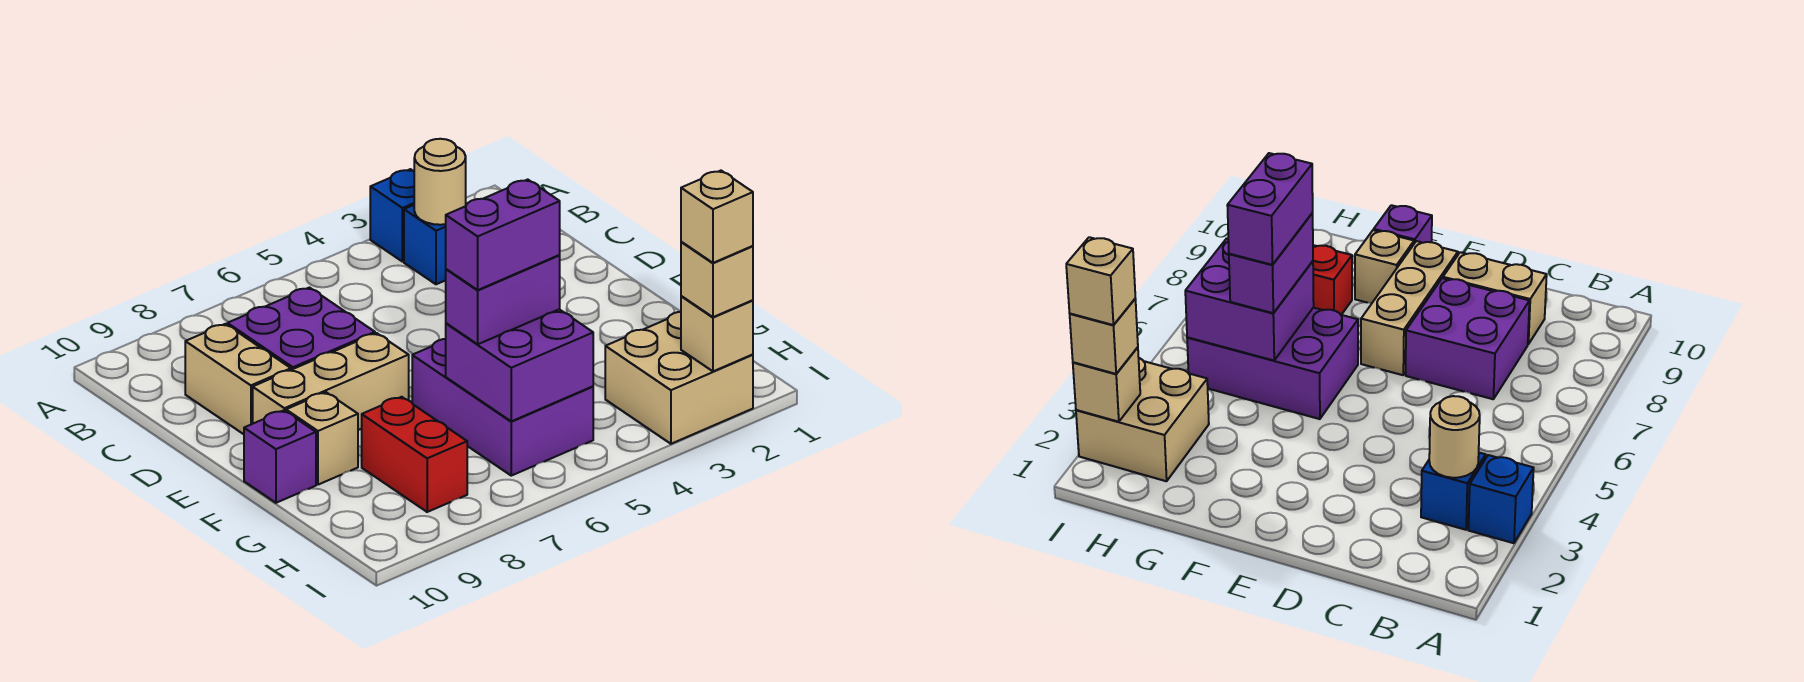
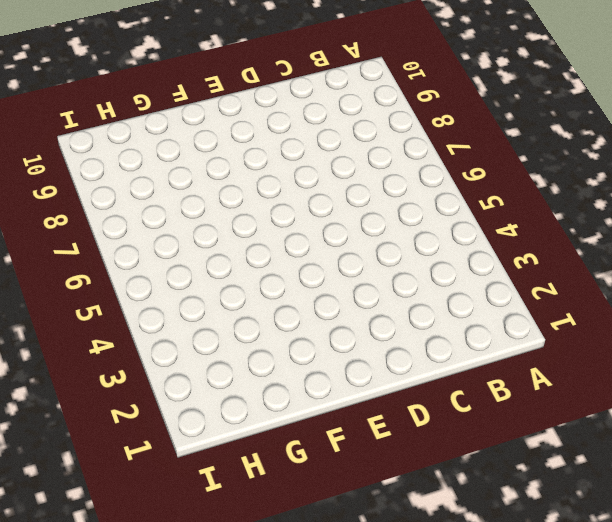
none -> blue 1x1 brick [370,169,414,262]
none -> blue 1x1 brick [404,205,446,284]
none -> purple 2x2 brick [227,288,375,370]

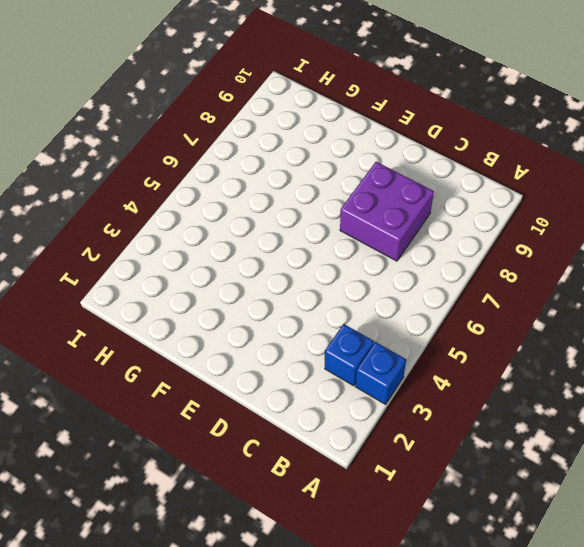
none -> tan 1x2 brick [185,324,291,434]
none -> tan 1x3 brick [253,333,409,430]
none -> purple 2x3 brick [412,339,593,476]

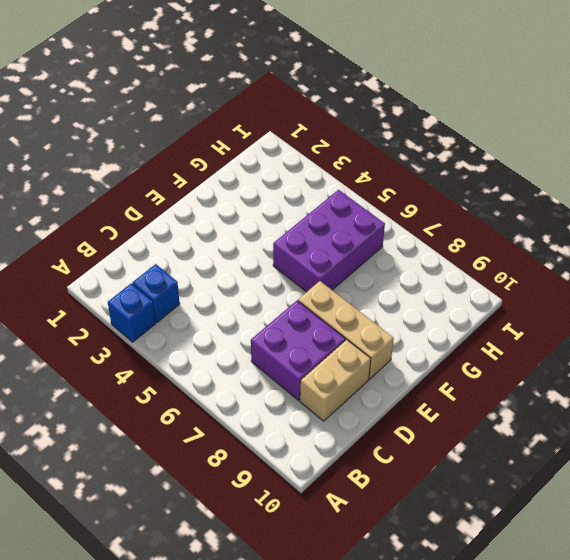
none -> tan 1x1 brick [286,392,358,485]
none -> purple 1x1 brick [244,411,316,503]
none -> red 1x2 brick [362,397,467,512]

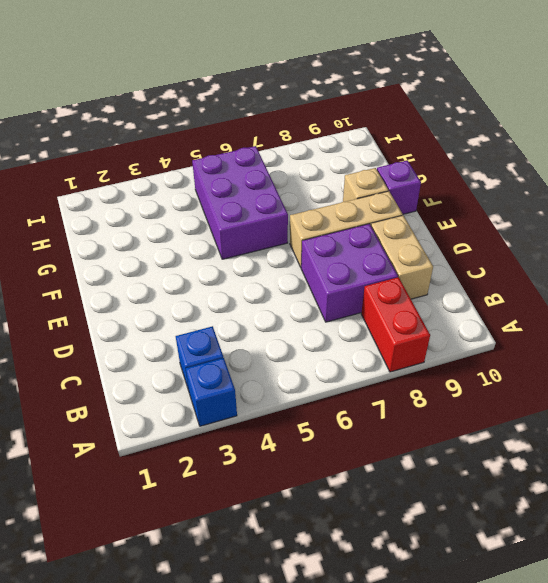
red 1x2 brick [361,277,430,372] -> red 1x2 brick moved to [362,397,467,512]
none -> tan 2x2 brick [605,312,753,444]
none -> tan 1x1 round brick [414,139,466,225]
none -> purple 2x2 brick [446,309,593,421]

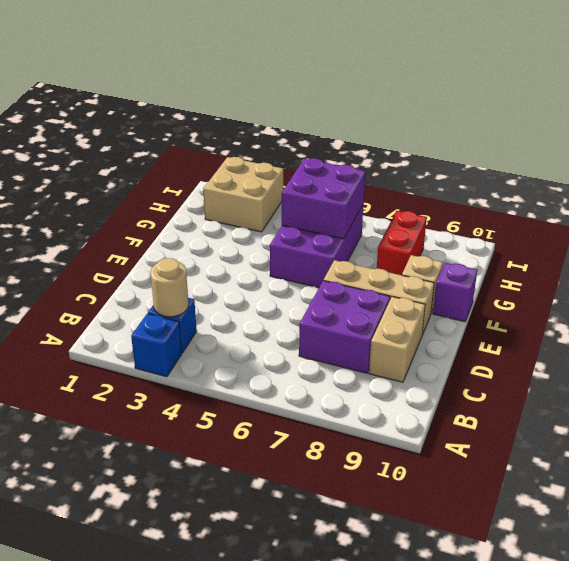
none -> tan 1x1 brick [681,296,753,371]
none -> purple 1x2 brick [446,255,560,344]
none -> tan 1x1 brick [681,242,753,317]

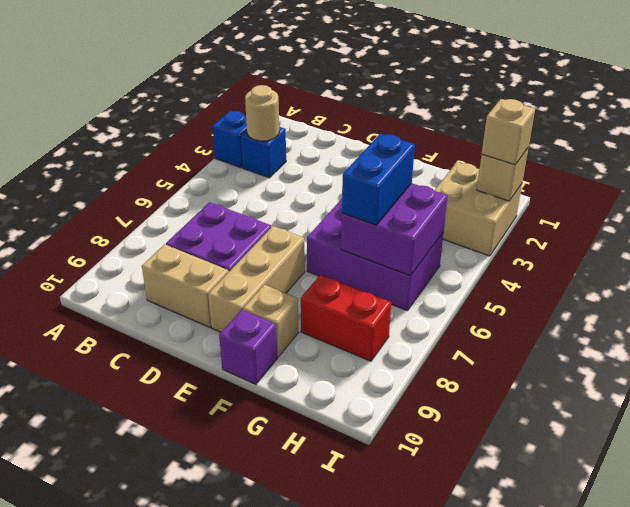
blue 1x2 brick [342,133,415,225] -> purple 1x2 brick [446,255,560,344]
none -> purple 1x2 brick [446,180,560,290]
none -> tan 1x1 brick [681,171,753,263]

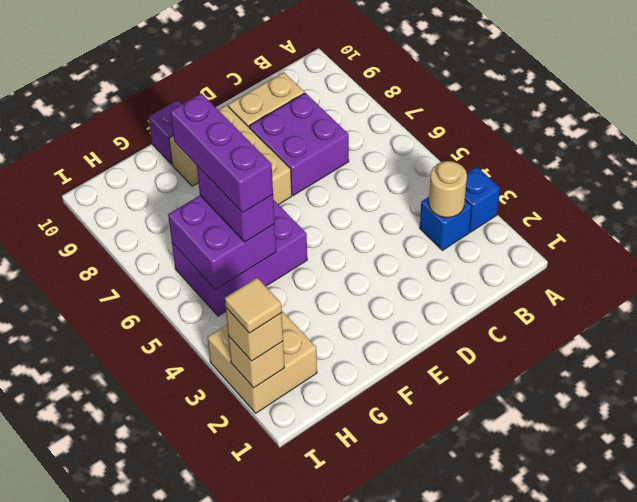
purple 1x3 brick [170,93,273,213] -> purple 1x2 brick [446,180,560,290]
tan 1x1 tile [225,278,282,333] -> tan 1x1 brick [681,171,753,263]
none -> red 1x2 brick [362,397,467,512]

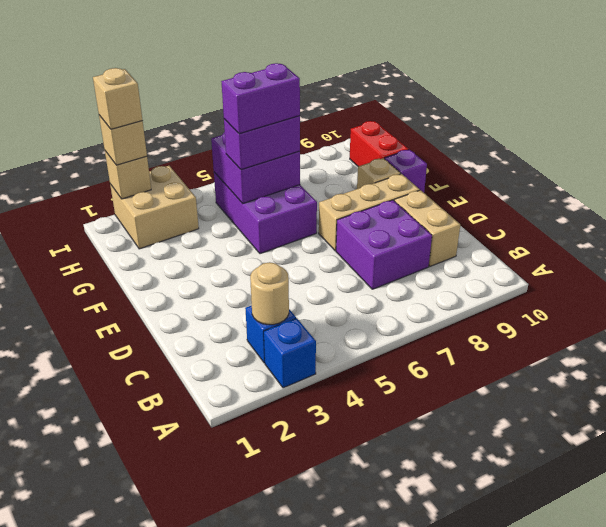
red 1x2 brick [350,121,409,166] -> red 1x2 brick moved to [362,397,467,512]

